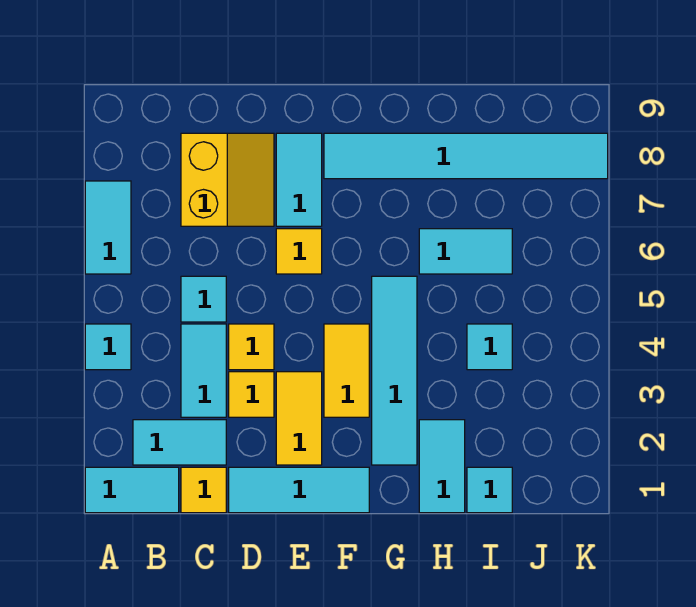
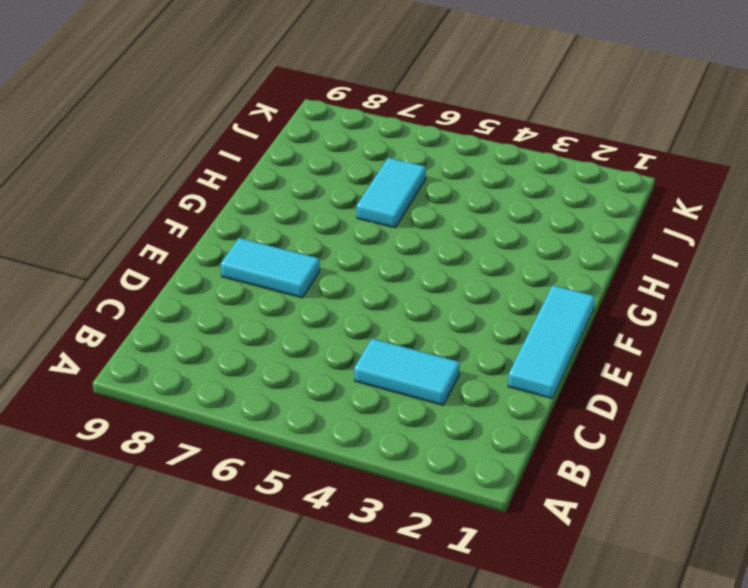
none -> cyan 1x2 tile [85,467,179,513]
none -> cyan 1x1 tile [85,324,131,370]
none -> cyan 1x2 tile [85,181,131,274]

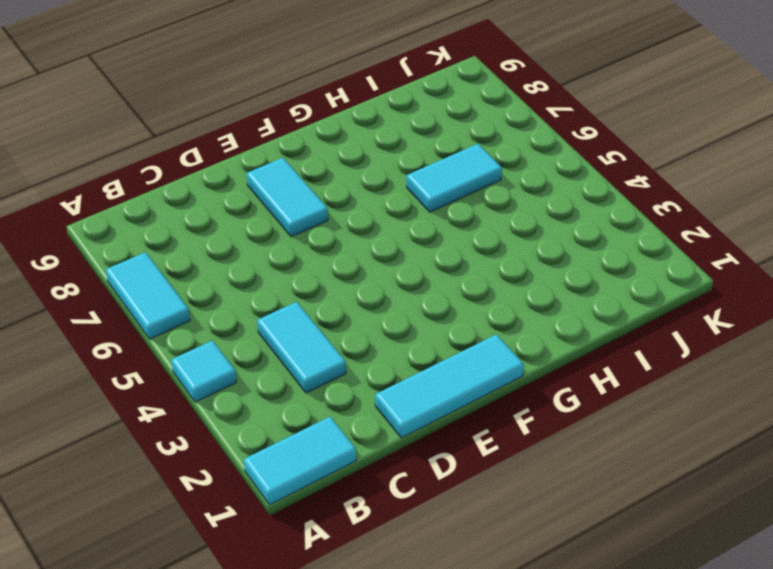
none -> cyan 1x2 tile [133,420,226,465]
none -> yellow 1x1 tile [181,467,226,513]
none -> cyan 1x1 tile [181,276,226,322]

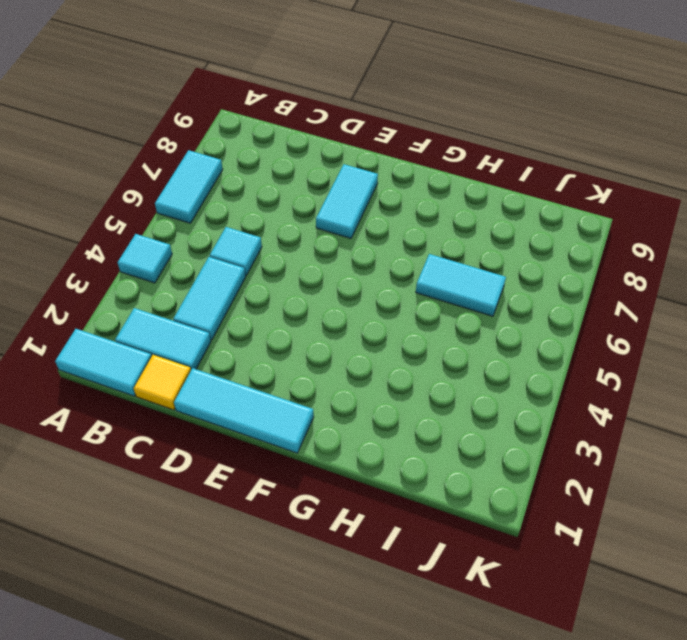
none -> yellow 2x2 slope [181,133,274,226]
none -> yellow 1x1 tile [229,372,274,417]
none -> yellow 1x1 tile [229,324,274,370]

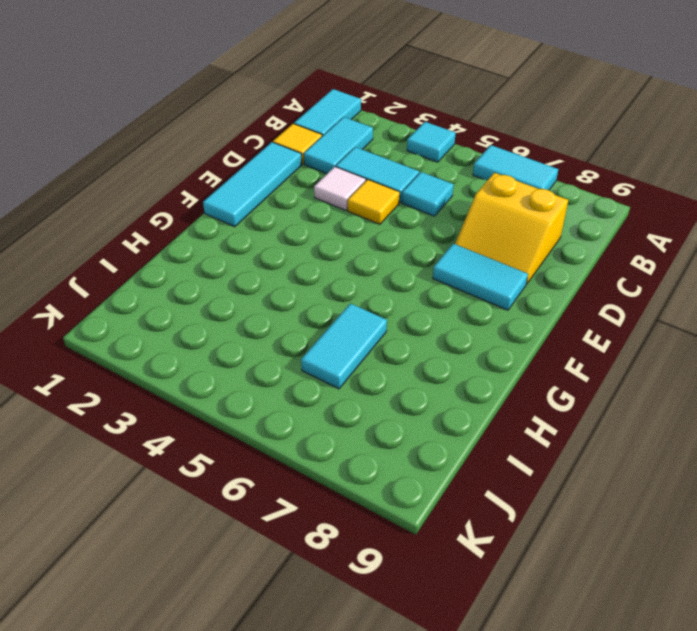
white 1x1 tile [314,167,366,211] -> yellow 1x1 tile [229,372,274,417]
none -> yellow 1x2 tile [276,372,322,465]
none -> yellow 1x1 tile [276,229,322,274]
none -> yellow 1x2 tile [324,324,369,417]

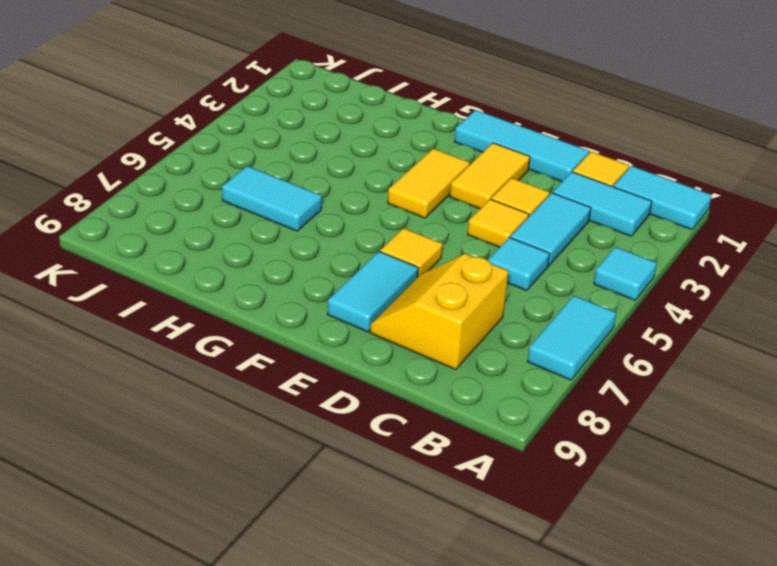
none -> cyan 1x6 tile [324,133,608,179]
none -> cyan 1x4 tile [372,276,417,465]
none -> cyan 1x2 tile [419,420,465,513]

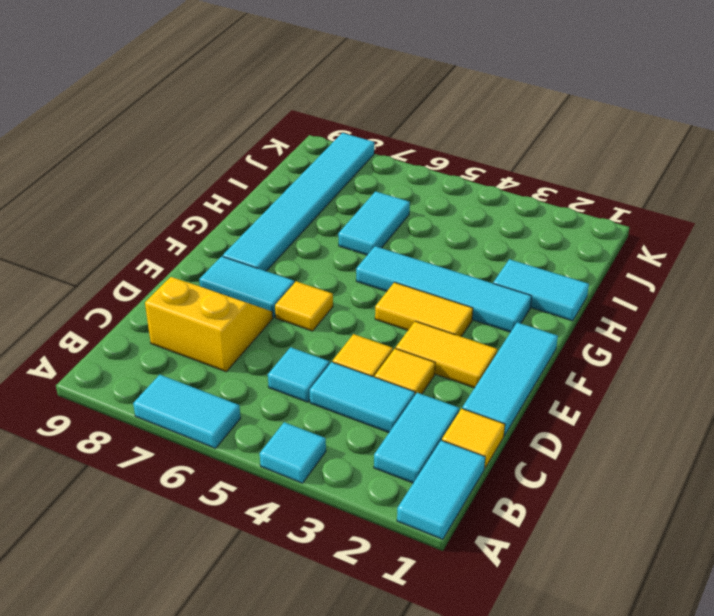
none -> cyan 1x1 tile [467,467,512,513]
none -> cyan 1x1 tile [467,324,512,370]

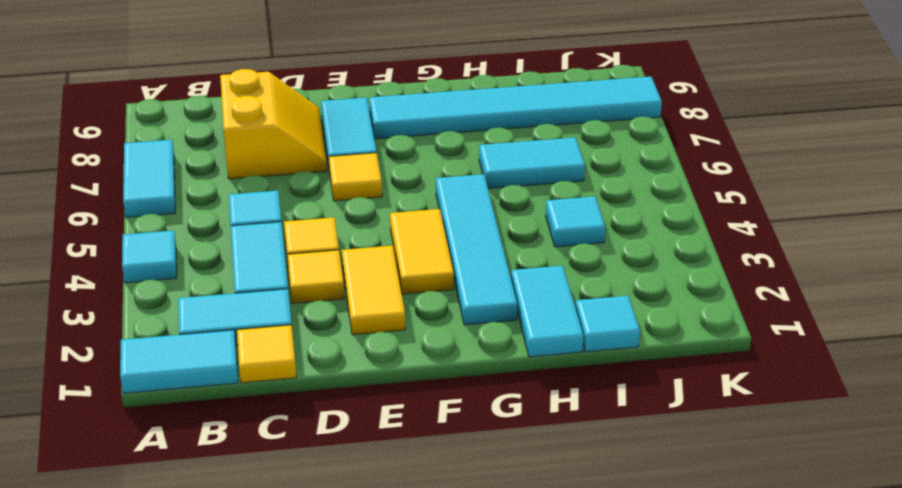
none -> cyan 1x3 tile [229,467,369,513]

